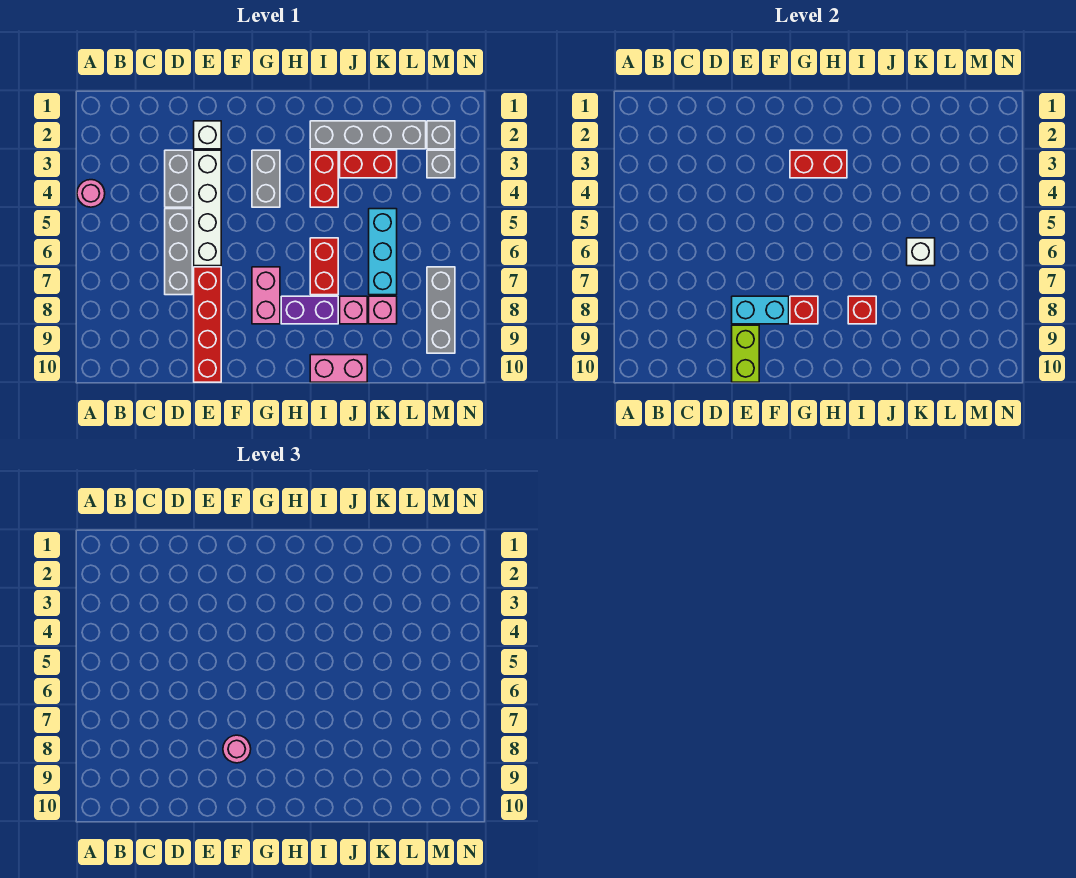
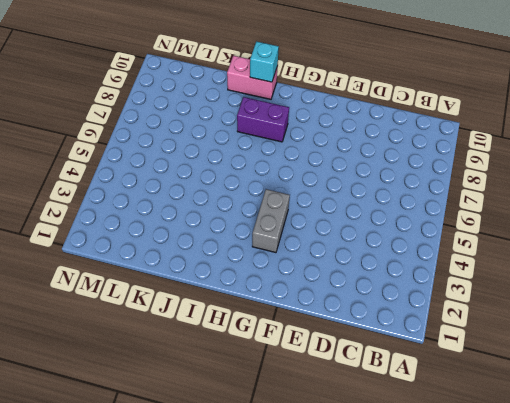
cyan 1x1 brick [250,41,279,82] -> none
none -> pink 1x1 round brick [77,180,105,207]
none -> grey 1x2 brick [165,150,192,207]
none -> grey 1x3 brick [165,209,192,295]

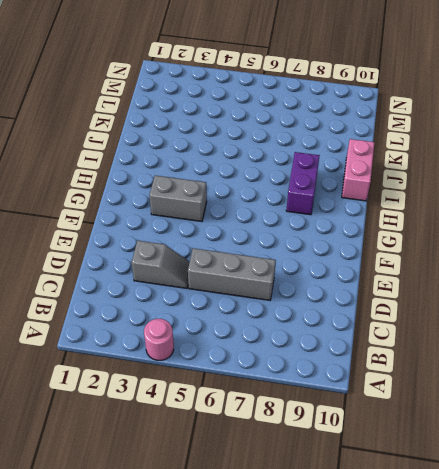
grey 1x2 slope [132,241,190,288] -> grey 1x2 brick [165,150,192,207]
none -> white 1x1 brick [194,121,221,149]
none -> white 1x4 brick [194,150,221,266]
none -> red 1x4 brick [194,267,221,382]

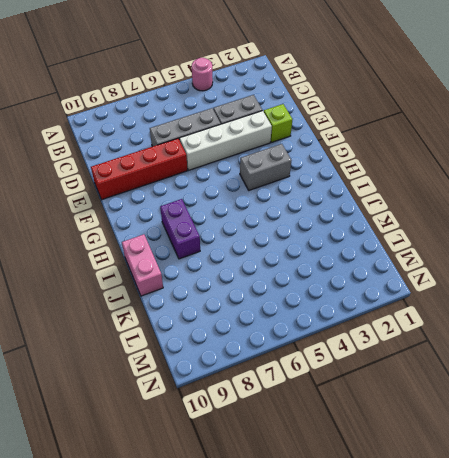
lime 1x1 brick [264,104,293,143] -> white 1x1 brick [194,121,221,149]
none -> pink 1x2 brick [252,267,280,324]
none -> grey 1x4 brick [310,121,426,149]
none -> red 1x2 brick [310,150,338,207]

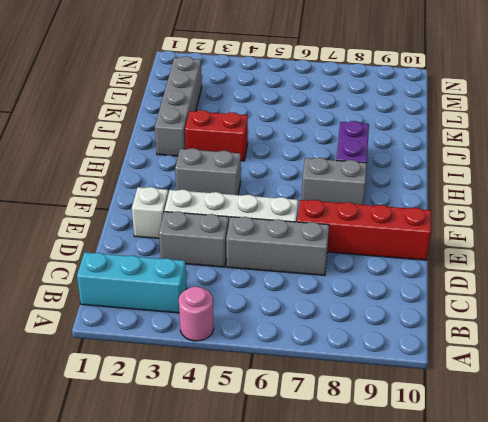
cyan 1x3 brick [77,252,187,313] -> cyan 1x3 brick moved to [369,209,397,295]
grey 1x2 brick [302,158,367,205] -> pink 1x2 brick [252,267,280,324]
none -> red 1x2 brick [310,238,338,295]
none -> pink 1x2 brick [310,355,367,382]
none -> red 1x2 brick [340,150,397,178]

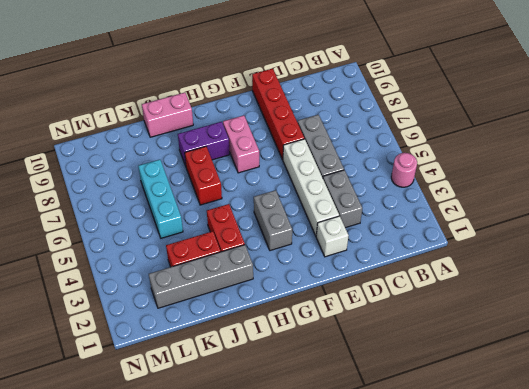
none -> pink 1x1 brick [340,296,367,324]
none -> pink 1x1 brick [369,296,397,324]
none -> grey 1x1 brick [427,121,455,149]

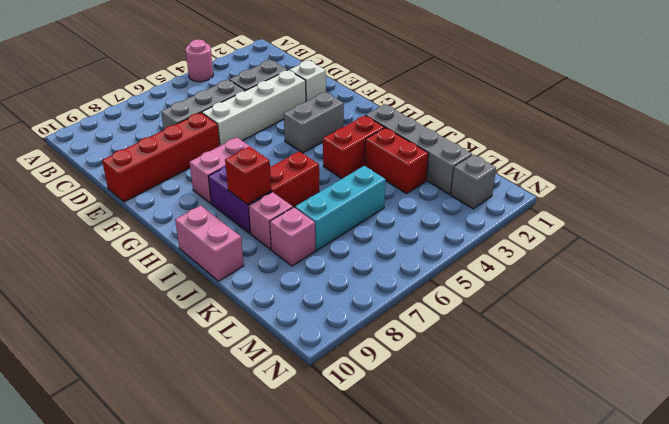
none -> grey 1x1 brick [427,150,455,178]
none -> grey 1x3 brick [427,267,455,353]
none -> cyan 1x2 brick [732,296,789,324]

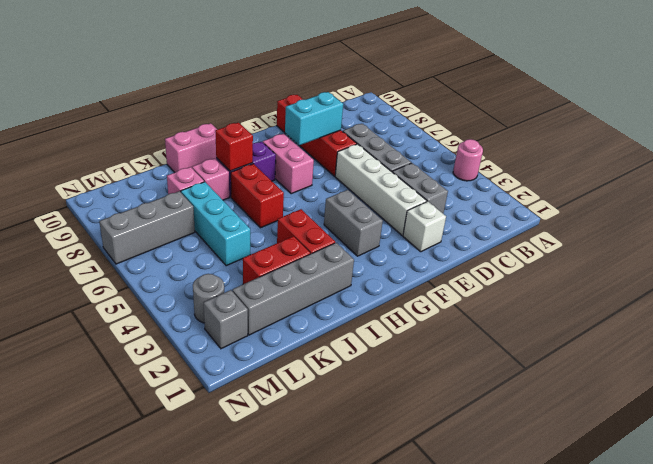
grey 1x3 brick [99,191,195,264] -> grey 1x3 brick turned to [427,267,455,353]
grey 1x1 round brick [193,274,224,323] -> grey 1x1 brick [427,150,455,178]
none -> lime 1x2 brick [732,325,759,382]
none -> red 1x2 brick [790,150,847,178]
none -> red 1x1 brick [790,296,818,324]

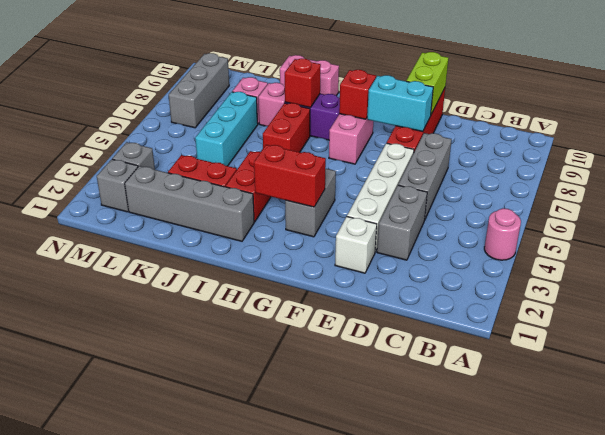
none -> white 1x1 brick [907,238,935,266]
none -> pink 1x1 round brick [223,735,251,763]

